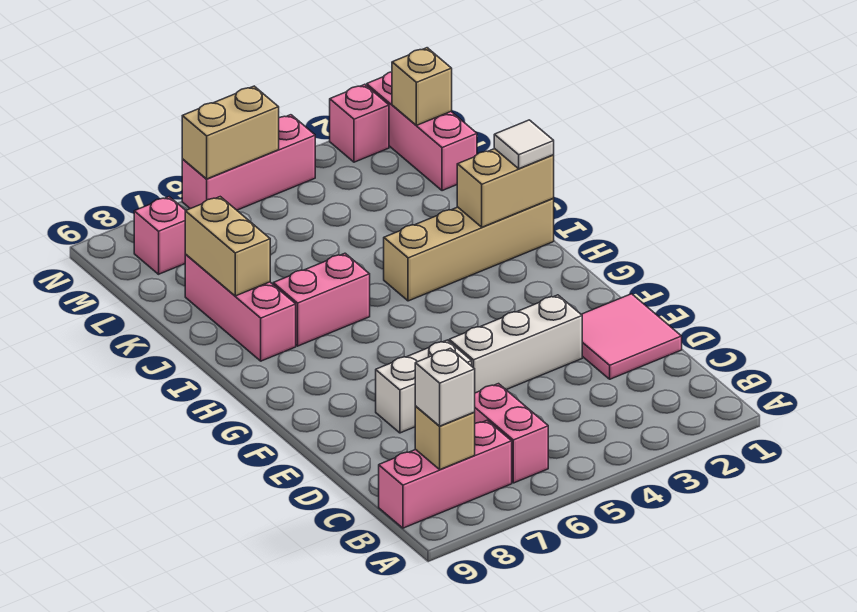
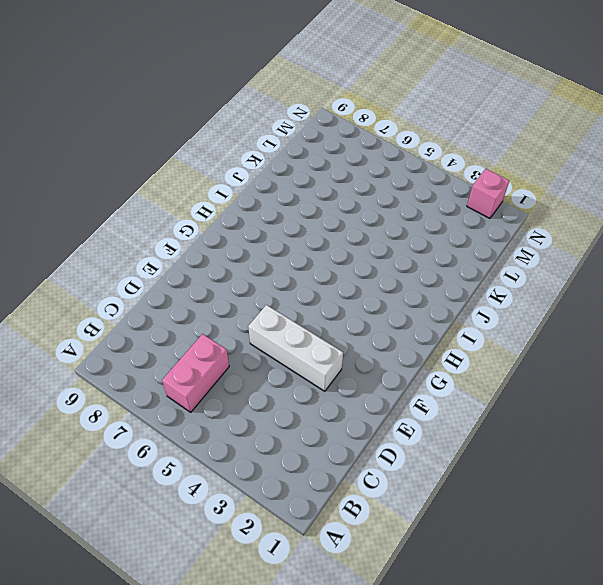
none -> pink 1x3 brick [379,420,512,528]
none -> pink 2x2 tile [581,294,682,379]
none -> white 1x2 brick [376,340,472,433]

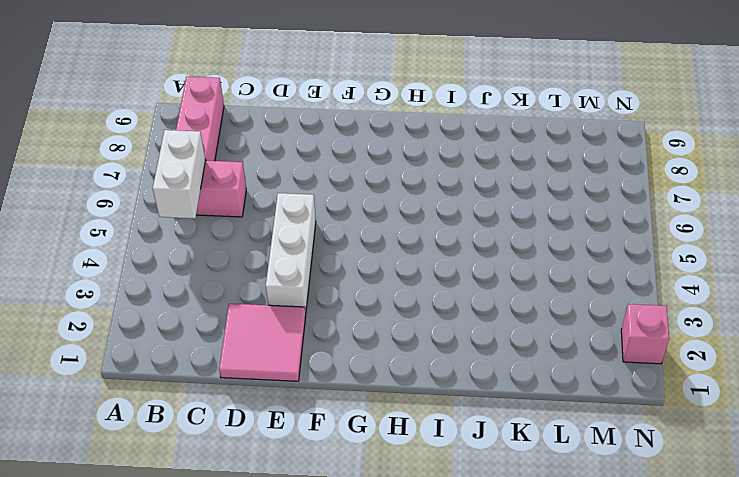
white 1x2 brick [153,130,206,219] -> white 1x2 brick moved to [376,340,472,433]
none -> tan 1x4 brick [384,199,554,301]
none -> pink 1x2 brick [273,253,370,346]
none -> pink 1x3 brick [185,254,296,361]

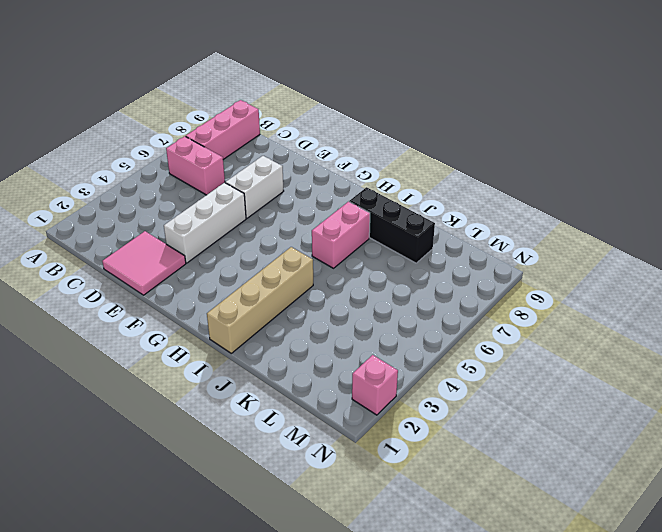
black 1x3 brick [349,187,435,263] -> pink 1x3 brick [185,254,296,361]
none -> pink 1x3 brick [367,72,477,191]
none -> pink 1x1 brick [134,197,186,274]
none -> pink 1x3 brick [182,115,315,210]

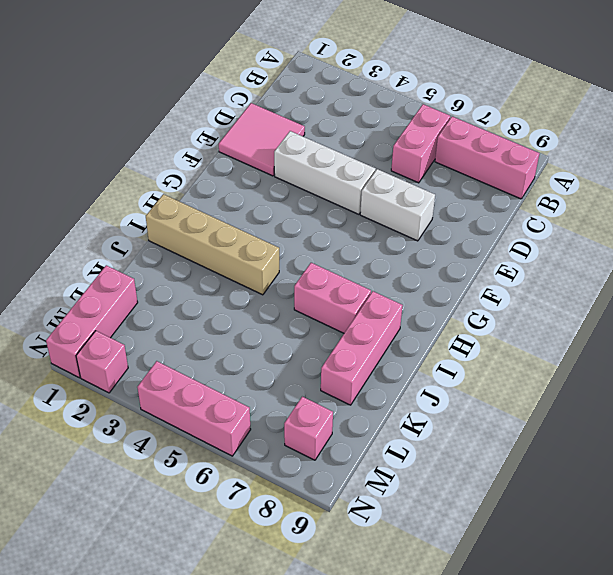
none -> tan 1x1 brick [415,406,475,470]
none -> tan 1x2 brick [457,149,554,227]
none -> tan 1x2 brick [185,197,270,296]

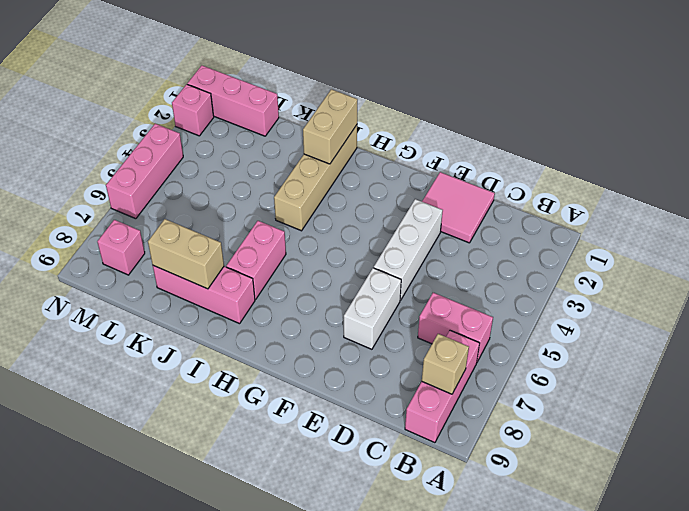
none -> tan 1x1 brick [392,48,452,125]
none -> tan 1x2 brick [182,86,279,179]
none -> white 1x1 brick [415,348,475,426]

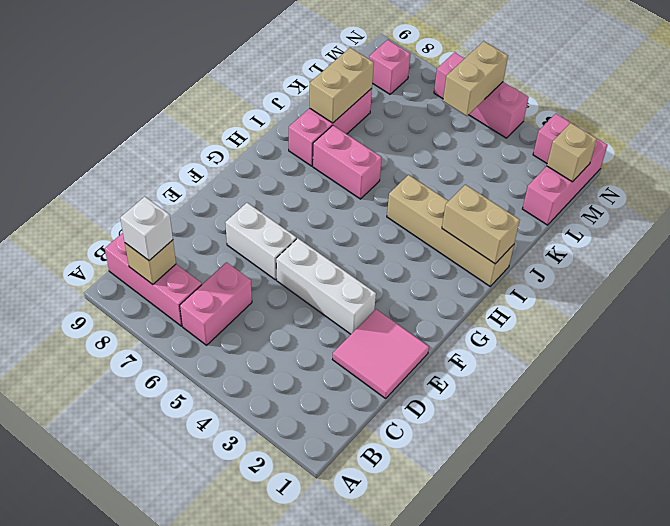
tan 1x2 brick [443,41,508,116] -> tan 1x2 brick turned to [182,86,279,179]
none -> white 1x1 tile [494,120,554,169]

